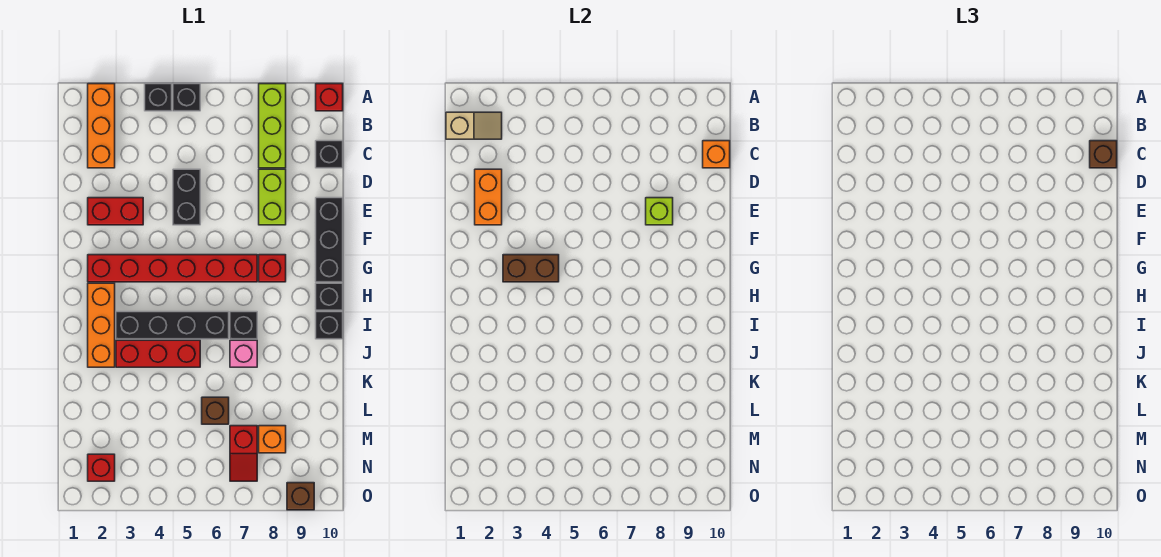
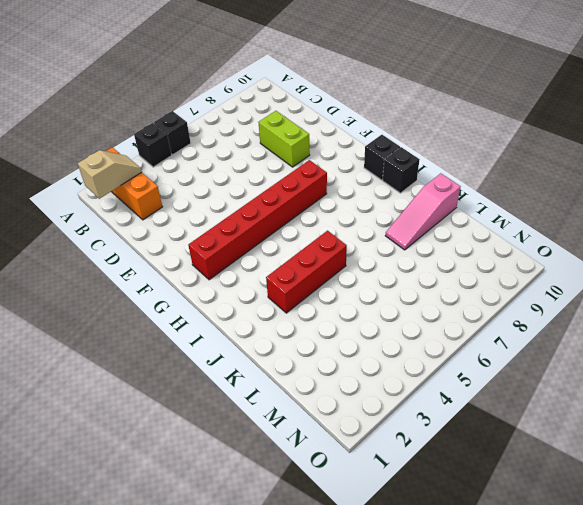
pink 1x3 slope [385,173,461,250] -> none
none -> lime 1x3 brick [259,84,286,168]
none -> red 1x1 brick [316,84,343,111]
none -> black 1x1 brick [316,141,343,168]
none -> black 1x2 brick [173,169,200,225]

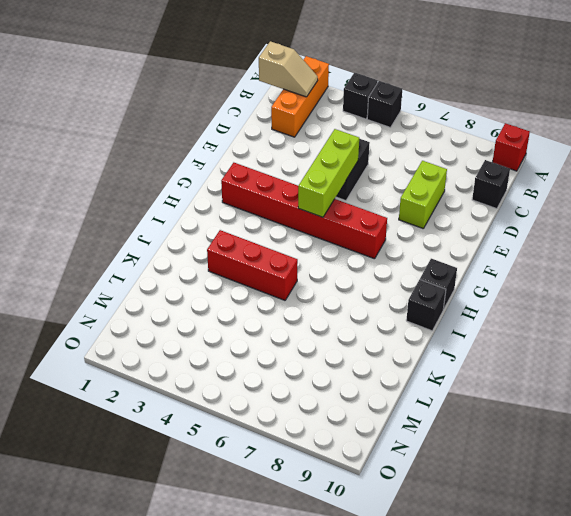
lime 1x3 brick [298,129,359,217] -> lime 1x3 brick moved to [259,84,286,168]
none -> red 1x2 brick [88,198,143,225]
none -> black 1x3 brick [316,198,343,282]
none -> red 1x1 brick [259,255,286,282]
none -> orange 1x3 brick [88,283,115,367]

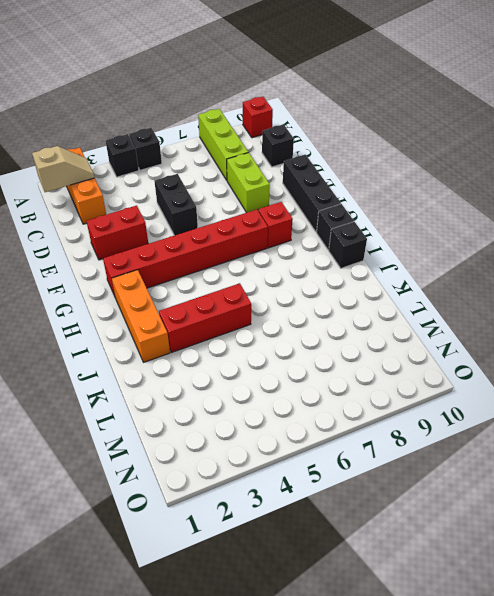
none -> black 1x4 brick [116,312,229,339]
none -> black 1x1 brick [230,312,257,339]
none -> pink 1x1 brick [230,340,257,367]
none -> brown 1x1 brick [202,397,229,424]

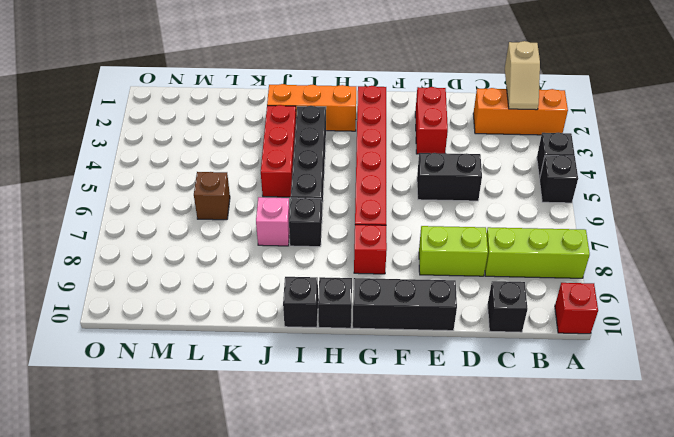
none -> red 1x2 slope [230,426,257,481]
none -> orange 1x1 brick [259,426,286,453]
none -> red 1x1 brick [88,454,115,481]
none -> brown 1x1 brick [287,483,314,510]

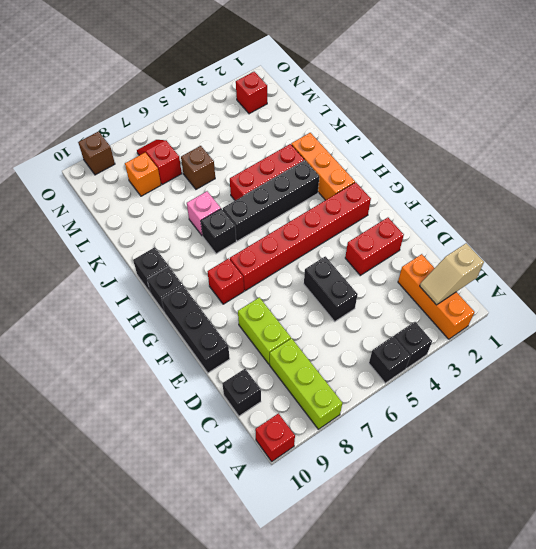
none -> orange 1x1 brick [703,141,730,168]
none -> orange 1x2 brick [475,169,502,225]
none -> lime 1x1 brick [646,198,673,225]
none -> brown 1x2 brick [503,255,559,282]

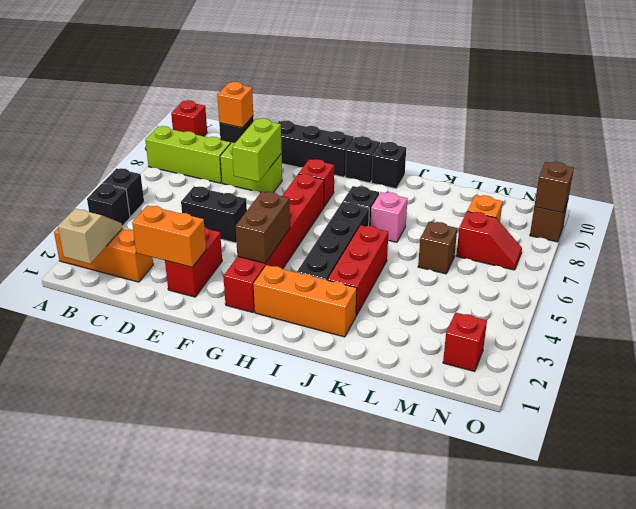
lime 1x2 brick [232,118,282,182] -> lime 1x1 brick [646,198,673,225]
brown 1x1 brick [534,162,574,213] -> brown 1x1 brick moved to [1090,141,1117,168]

